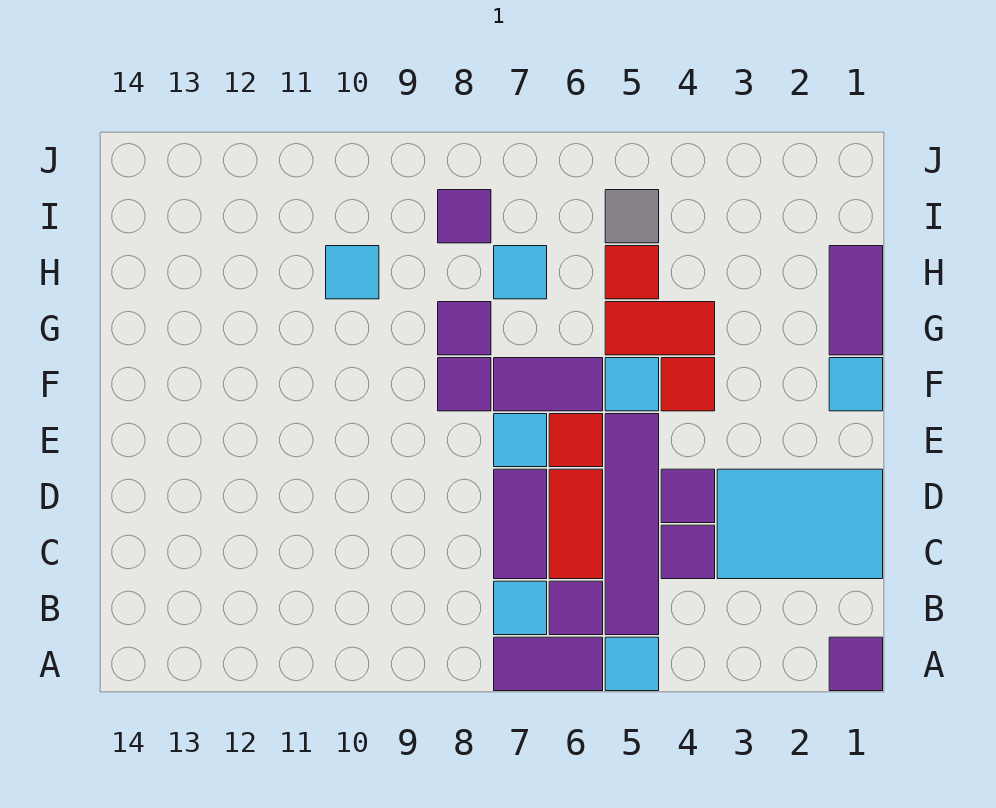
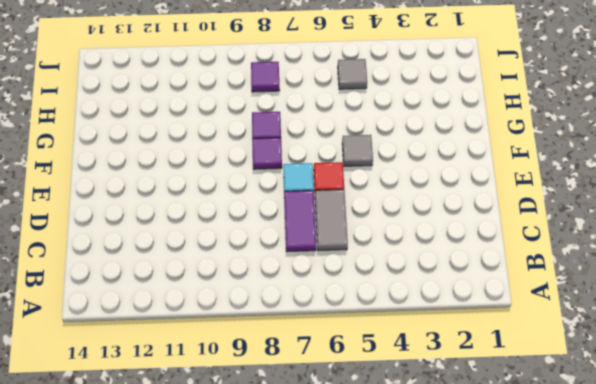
grey 1x2 tile [315,190,348,251] -> red 1x2 tile [549,469,603,579]
grey 1x1 tile [342,135,373,166] -> cyan 1x1 tile [605,358,659,411]
none -> purple 1x1 tile [829,637,883,691]
none -> cyan 1x1 tile [605,637,659,691]
none -> purple 1x2 tile [494,637,603,691]

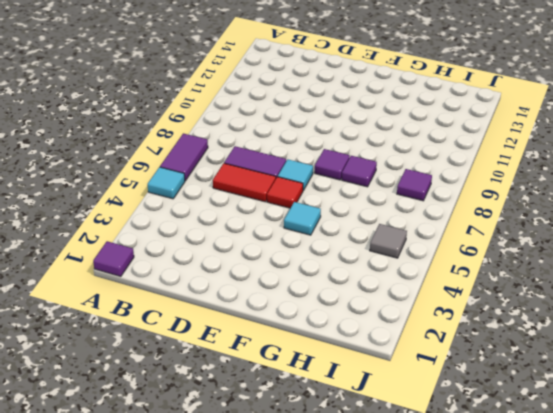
none -> purple 1x4 tile [605,414,659,635]
none -> purple 1x1 tile [549,581,603,635]
none -> cyan 1x1 tile [494,581,547,635]

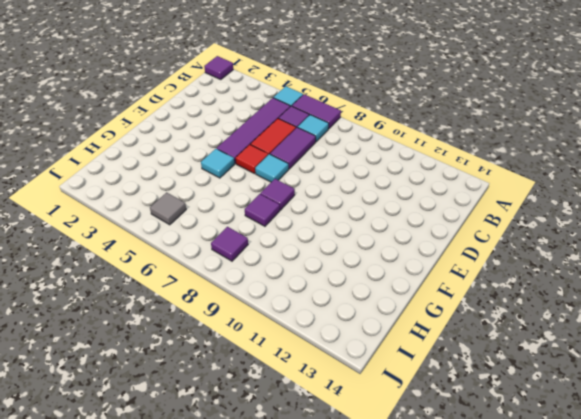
none -> cyan 2x3 tile [717,469,883,579]
none -> purple 1x1 tile [661,525,715,579]
none -> purple 1x1 tile [661,469,715,523]

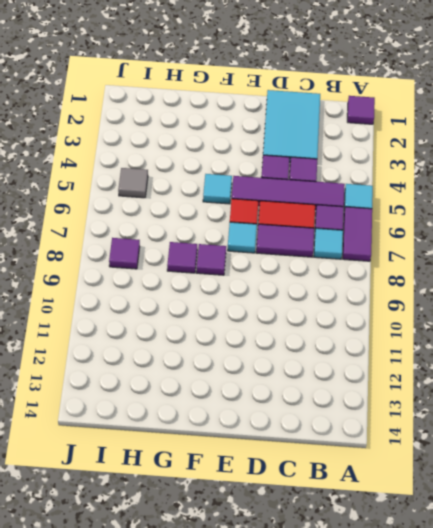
none -> cyan 1x1 tile [829,358,883,411]
none -> red 1x1 tile [661,358,715,411]
none -> purple 1x2 tile [494,358,603,411]

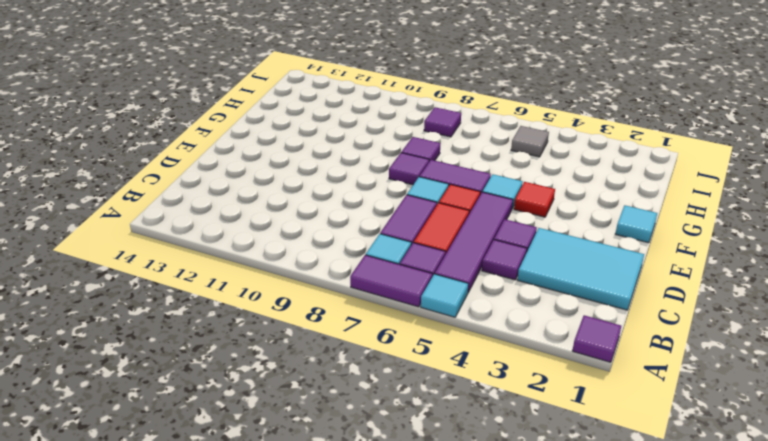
none -> purple 1x2 tile [829,246,883,355]
none -> red 1x2 tile [605,302,715,355]
none -> red 1x1 tile [605,246,659,299]

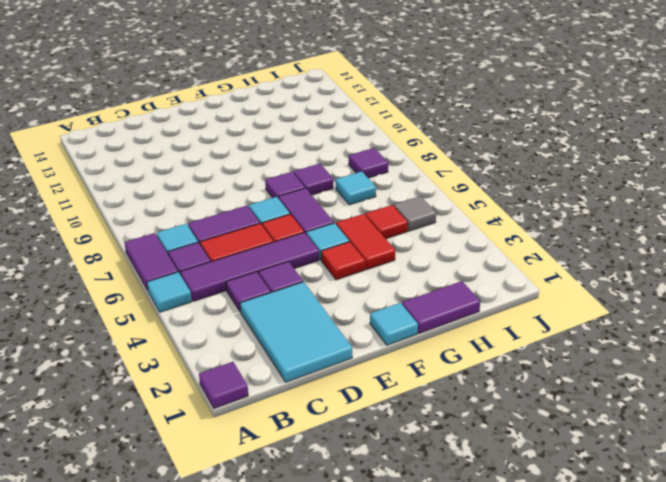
none -> cyan 1x1 tile [326,246,379,299]

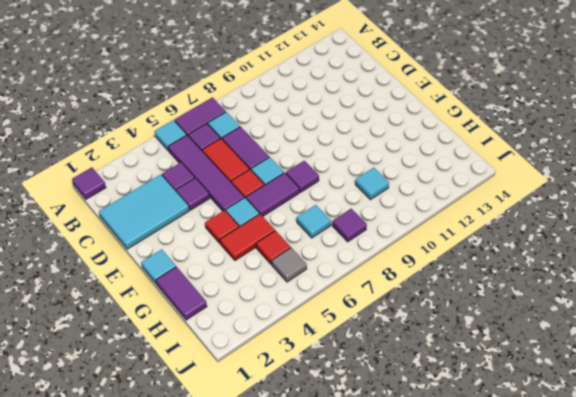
none -> purple 1x1 tile [438,302,491,355]

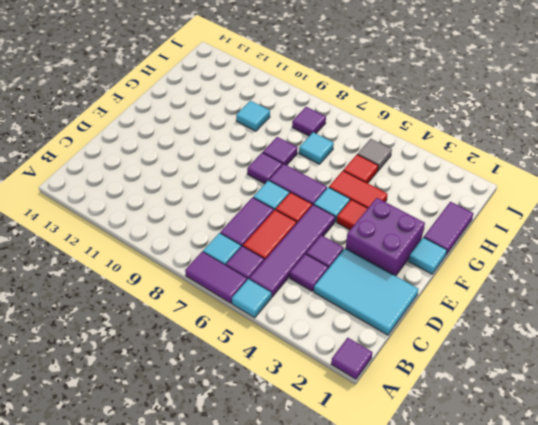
purple 2x2 brick [346,198,425,276] -> none

